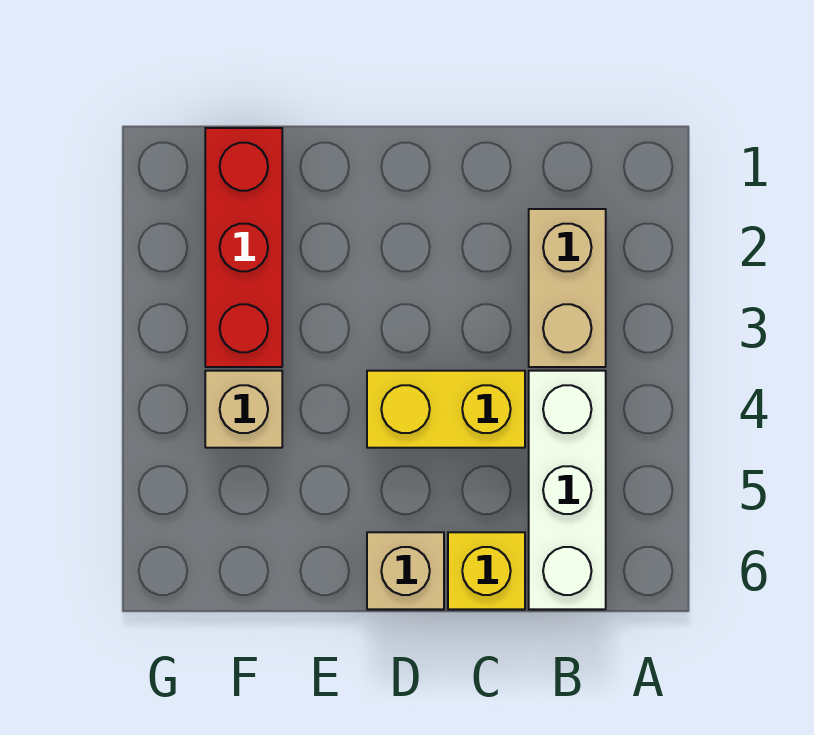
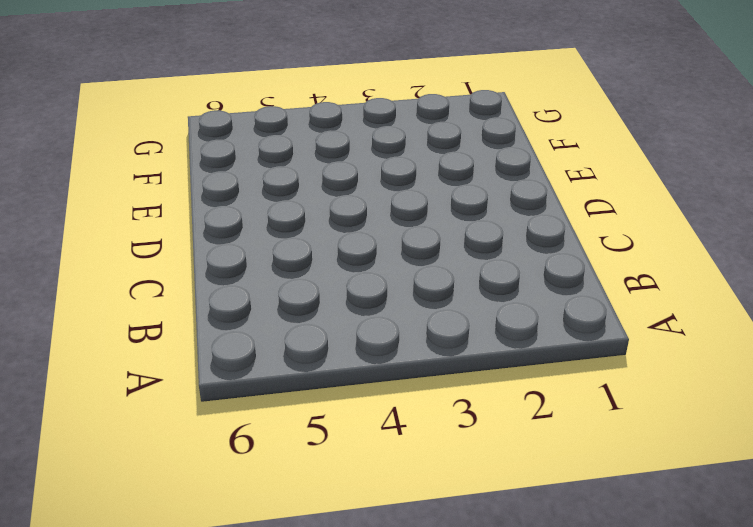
none -> tan 1x2 brick [529,209,606,367]
none -> white 1x3 brick [529,371,606,609]

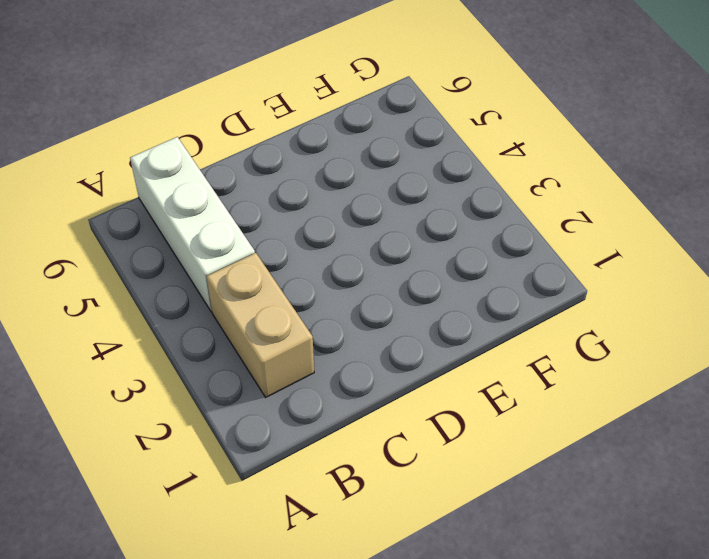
none -> yellow 1x2 brick [367,371,525,448]
none -> yellow 1x1 brick [448,532,525,609]

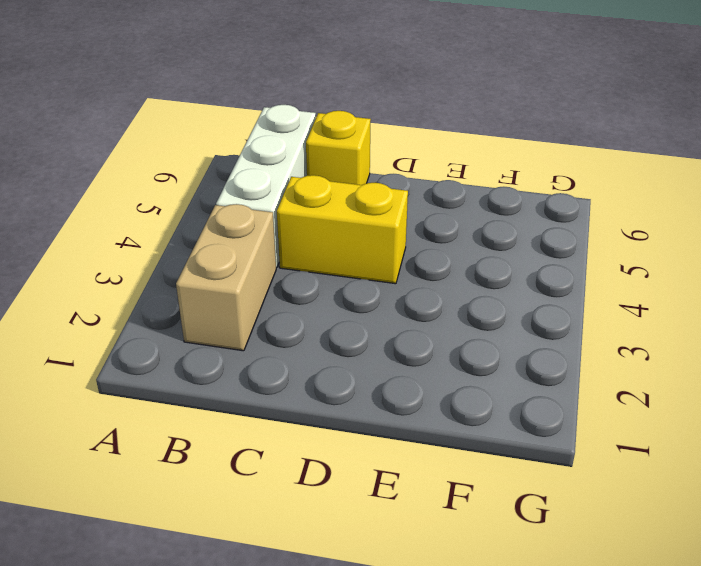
none -> tan 1x1 brick [367,532,444,609]
none -> red 1x3 brick [205,128,282,367]

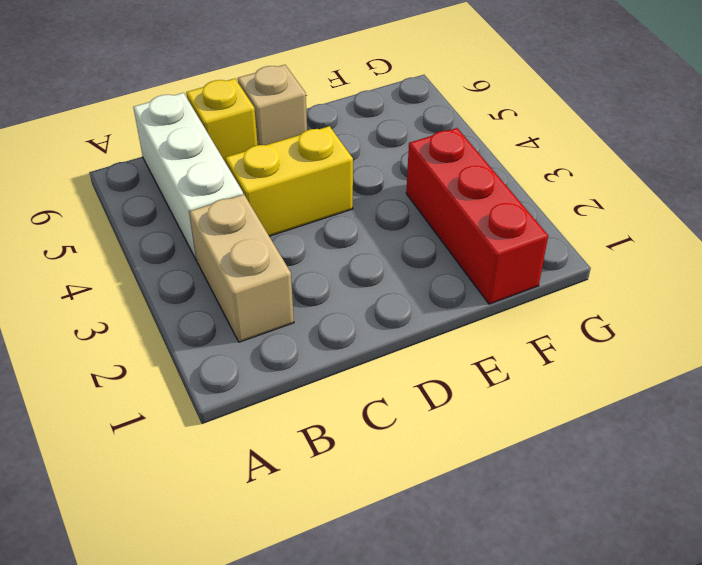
none -> tan 1x1 brick [205,371,282,448]

